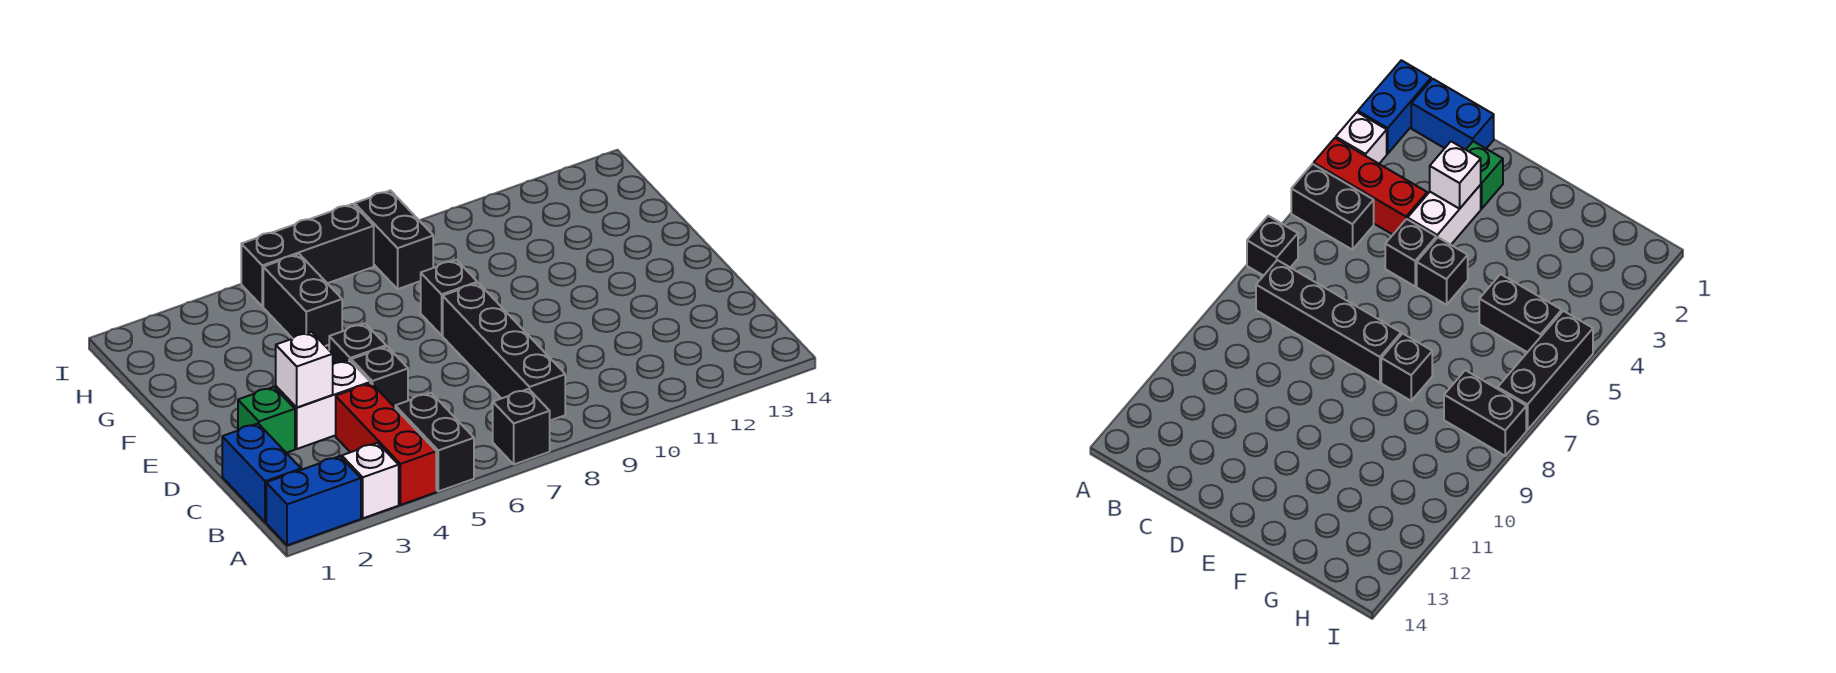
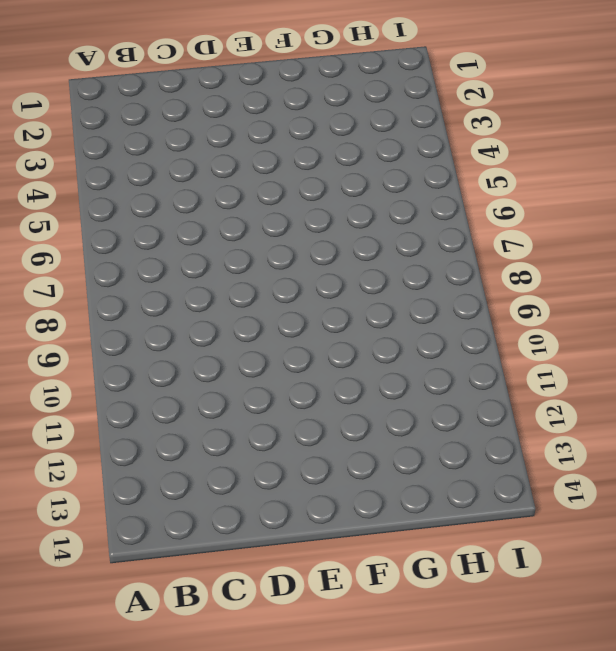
none -> blue 1x2 brick [266,456,361,545]
none -> white 1x1 brick [342,443,399,518]
none -> red 1x3 brick [336,383,436,505]

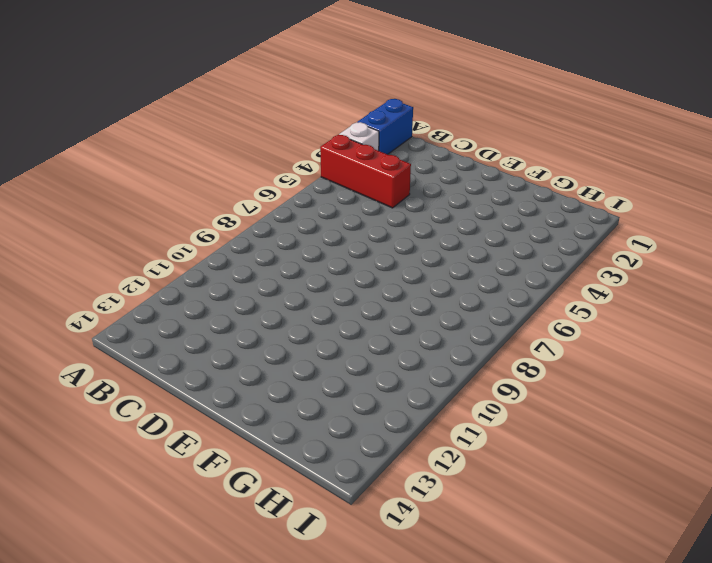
none -> black 1x2 brick [395,393,474,491]
none -> black 1x1 brick [493,389,550,464]
none -> blue 1x2 brick [222,424,301,522]

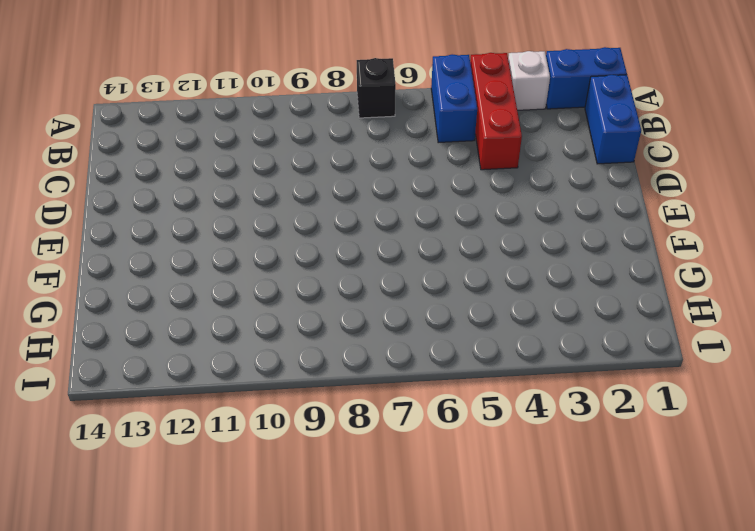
blue 1x2 brick [431,54,477,143] -> black 1x2 brick [395,393,474,491]
none -> black 1x4 brick [443,283,565,421]
none -> green 1x1 brick [238,387,295,453]
none -> white 1x2 brick [276,360,370,449]

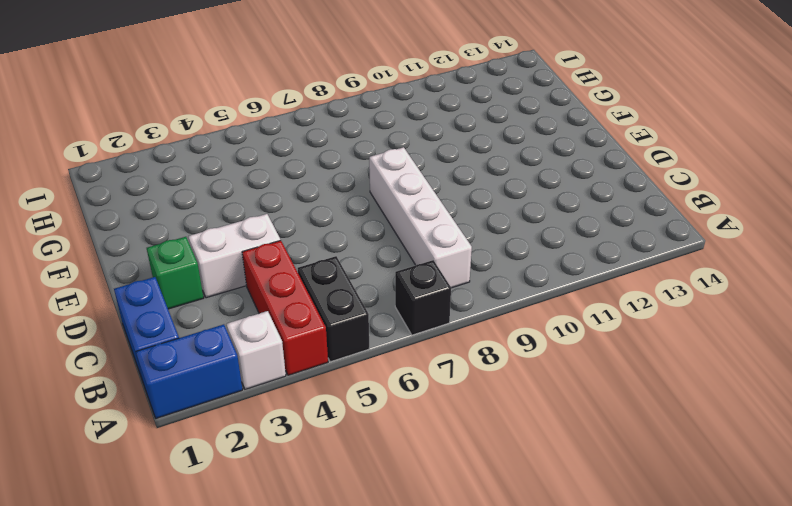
white 1x4 brick [369,147,472,288] -> black 1x4 brick [443,283,565,421]
none -> black 1x1 brick [351,347,408,407]
none -> black 1x1 brick [329,324,386,364]
none -> black 1x1 brick [421,260,477,335]

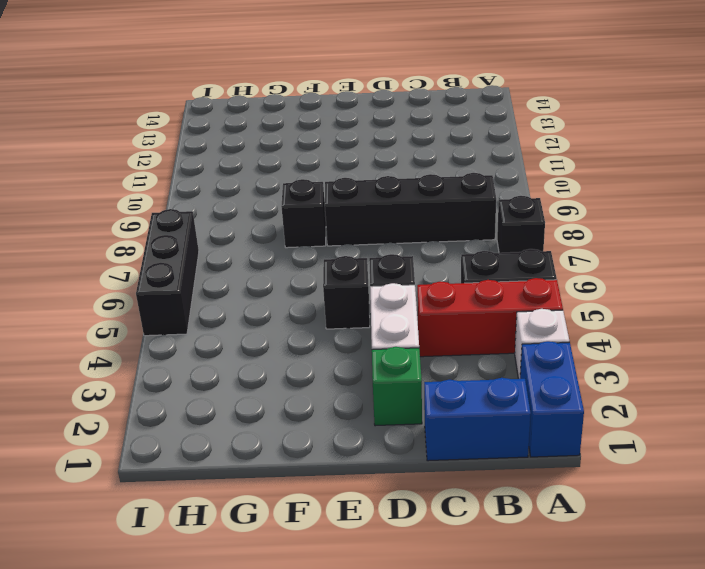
none -> black 1x2 brick [263,254,342,346]
none -> black 1x2 brick [355,190,433,289]
none -> white 1x1 brick [276,332,333,407]

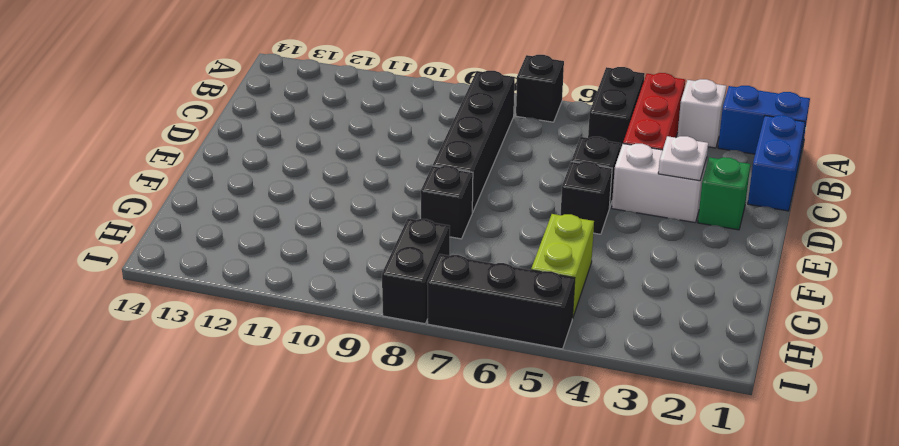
white 1x1 plate [658,136,708,181] -> white 1x1 brick [276,332,333,407]
lime 1x2 brick [531,214,594,319] -> black 1x2 brick [263,254,342,346]

